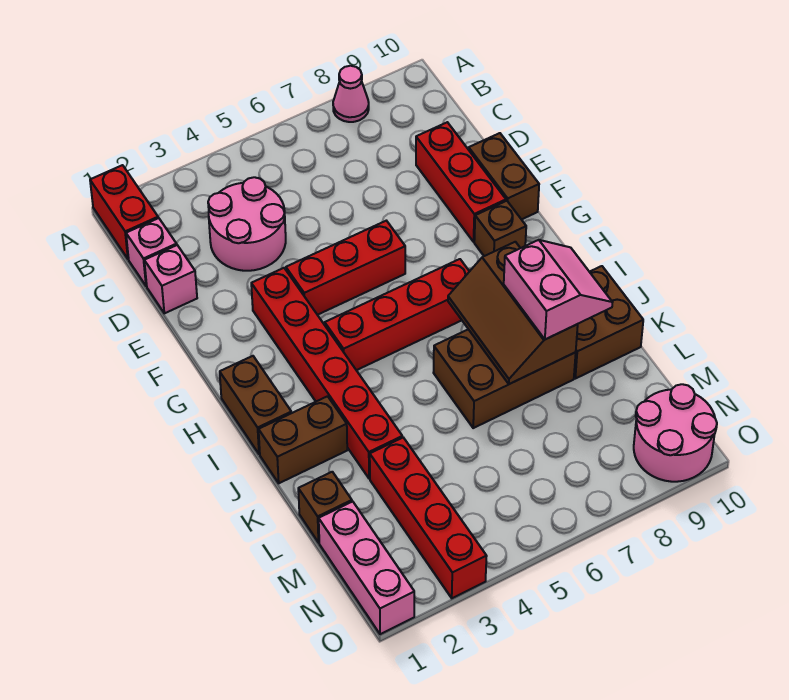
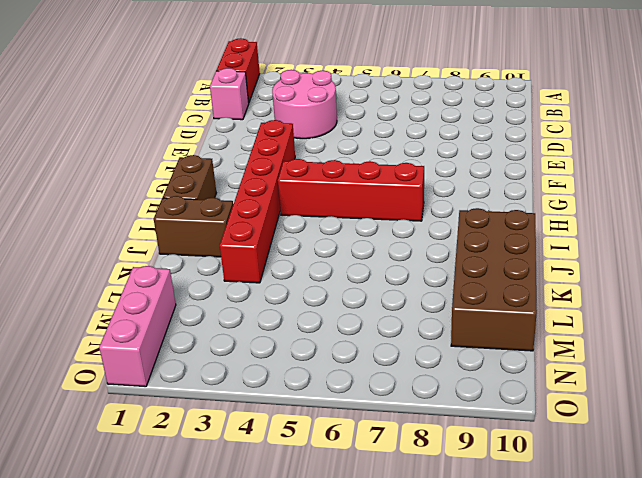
brown 2x4 brick [451,208,537,351] -> brown 2x2 brick [574,266,643,379]
none -> pink 1x1 cone [333,66,369,122]
none -> pink 1x1 brick [144,245,197,313]
none -> red 1x3 brick [416,122,506,242]

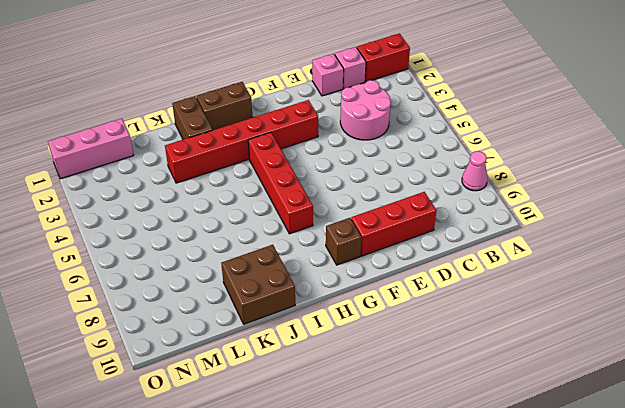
none -> brown 1x2 brick [469,133,539,220]
none -> red 1x3 brick [286,221,405,315]
none -> brown 2x3 brick [433,329,576,428]

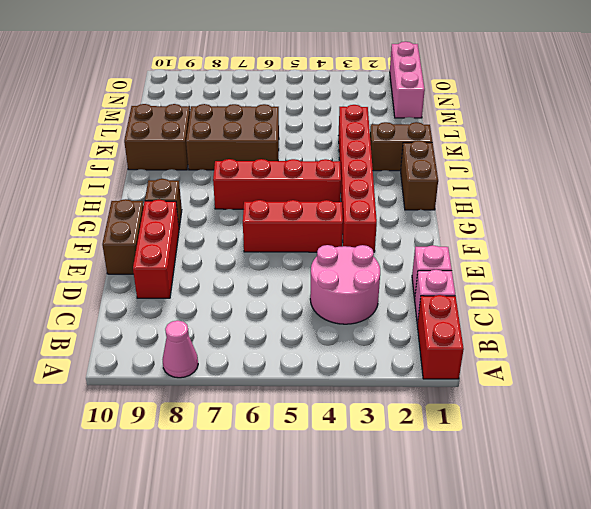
none -> brown 1x1 brick [298,472,352,543]
none -> red 1x4 brick [370,438,487,598]
none -> pink 2x2 round brick [634,384,717,482]

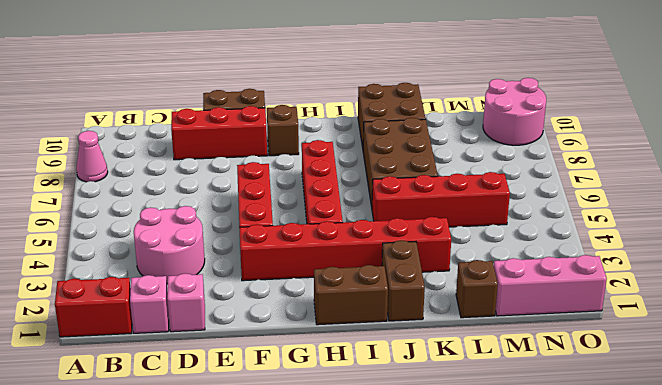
red 1x4 brick [372,172,510,227] -> red 1x4 brick moved to [370,438,487,598]
none -> brown 2x3 slope [448,242,578,384]
none -> pink 2x2 slope [504,240,613,339]

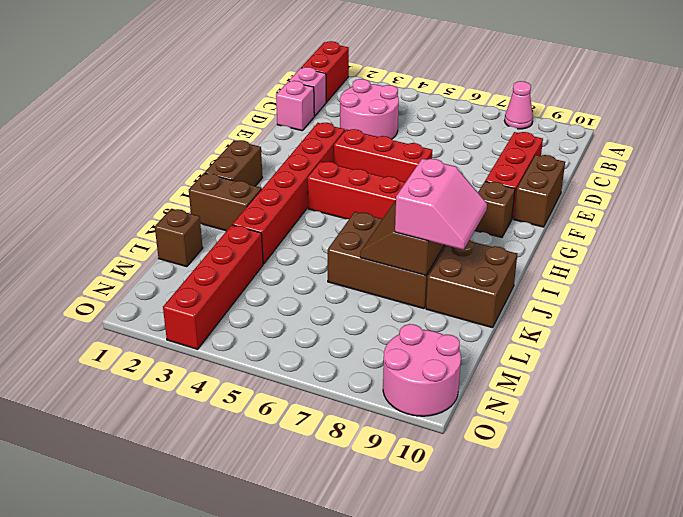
none -> pink 1x3 brick [319,502,414,634]

